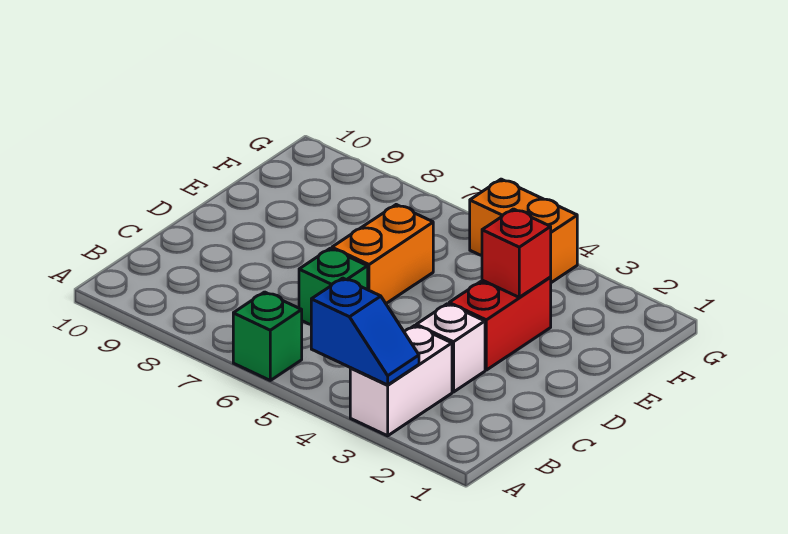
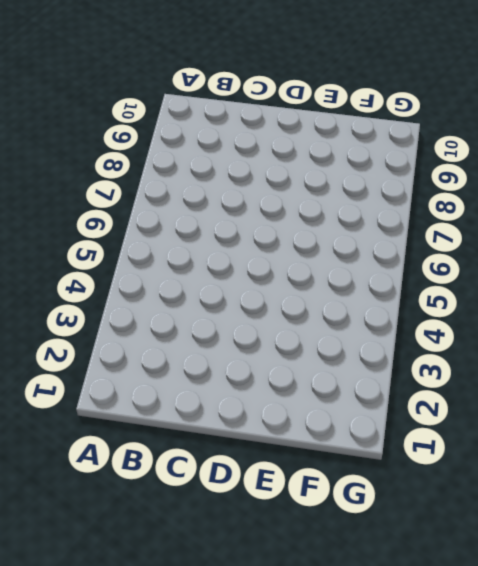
none -> white 1x2 brick [350,326,452,436]
none -> green 1x1 brick [233,292,302,380]

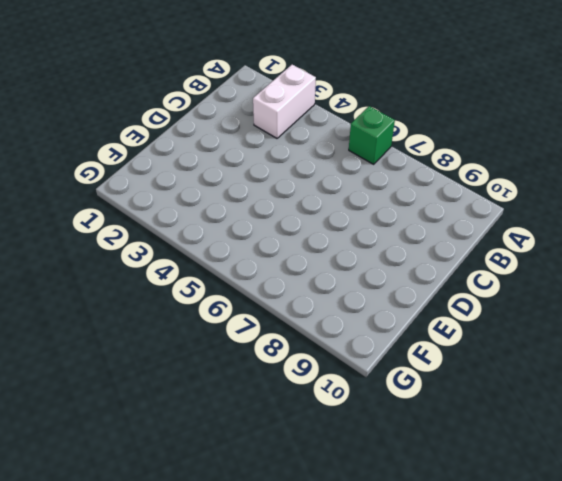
none -> white 1x1 brick [416,304,485,392]
none -> green 1x1 brick [299,248,368,325]

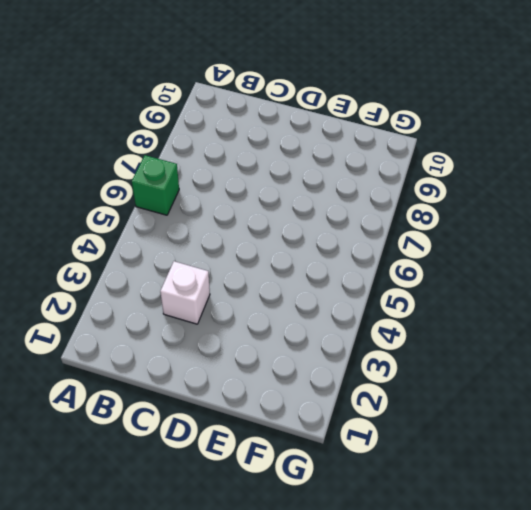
none -> white 1x2 brick [350,326,452,436]
none -> green 1x1 brick [299,248,368,325]

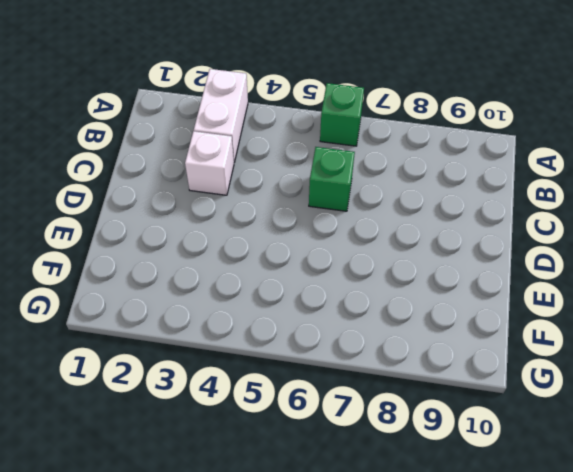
none -> red 1x2 brick [449,278,551,370]
none -> orange 1x2 brick [332,205,433,303]

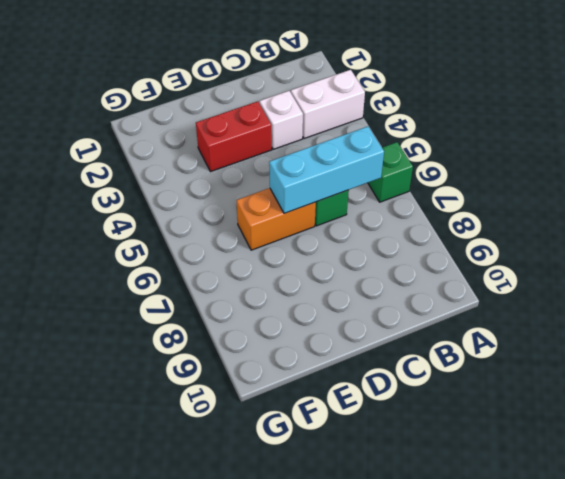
cyan 1x3 brick [269,127,384,213] -> none
none -> orange 1x2 brick [470,179,577,283]
none -> blue 1x2 slope [311,278,419,385]

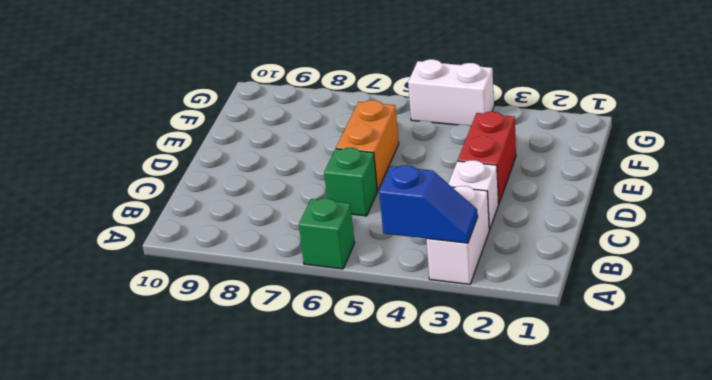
white 1x2 brick [408,59,494,126] -> orange 1x2 brick [470,179,577,283]
none -> red 1x1 brick [482,209,551,297]

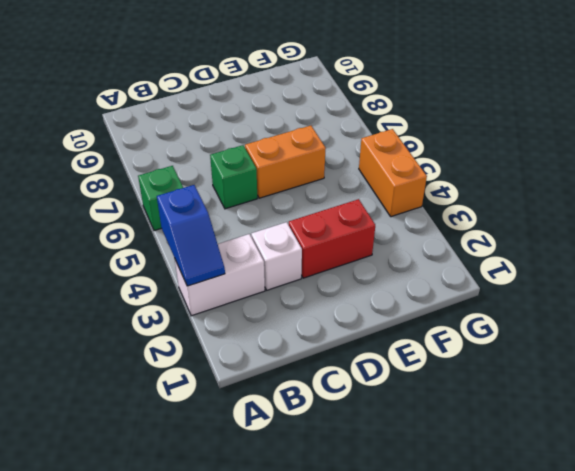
none -> red 1x1 brick [482,209,551,297]

